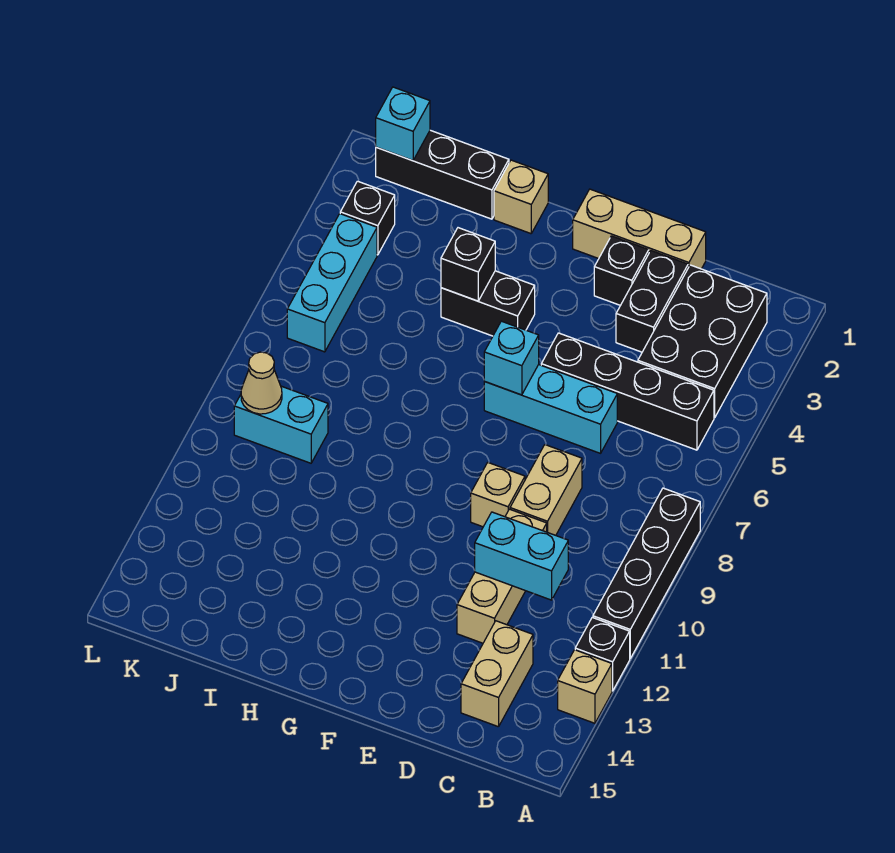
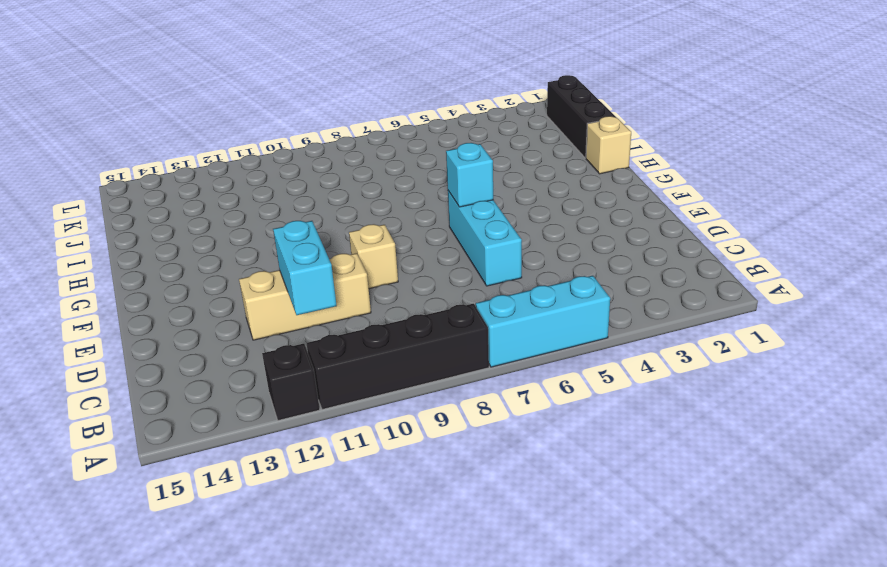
cyan 1x3 brick [476,275,610,367] -> cyan 1x3 brick moved to [287,214,377,352]
none -> tan 1x1 brick [558,650,612,723]
none -> black 2x3 brick [638,265,767,418]
none -> black 1x4 brick [541,333,714,450]

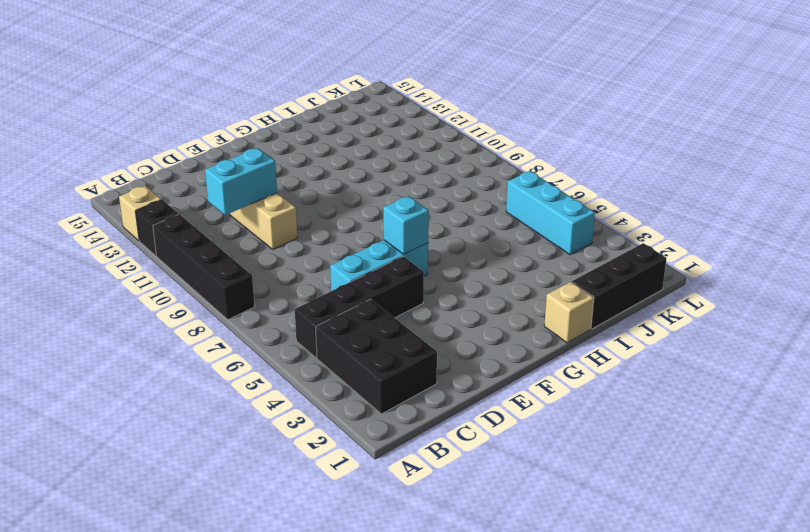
none -> tan 1x2 brick [461,621,533,727]
none -> tan 1x3 brick [573,189,706,269]
none -> black 1x2 brick [616,251,688,352]

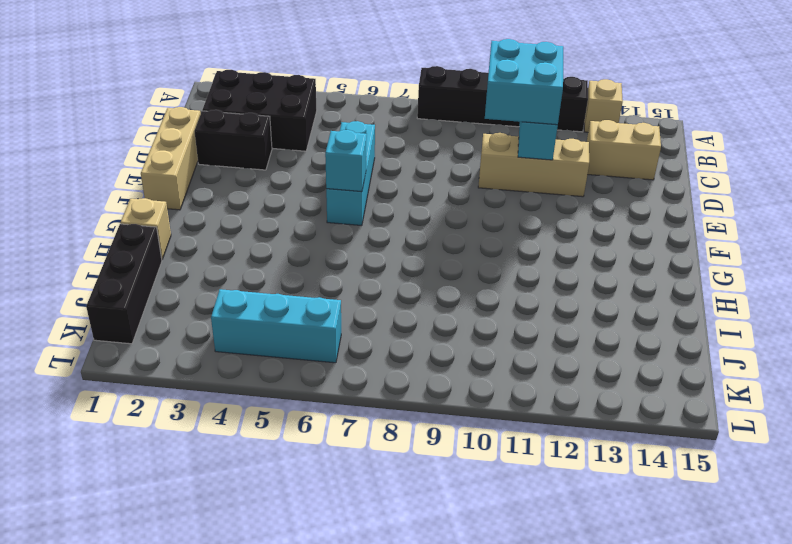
cyan 2x2 brick [485,39,563,125] -> none
none -> black 1x4 brick [541,333,714,450]
none -> tan 1x2 brick [510,445,582,535]
none -> black 1x1 brick [594,236,649,305]

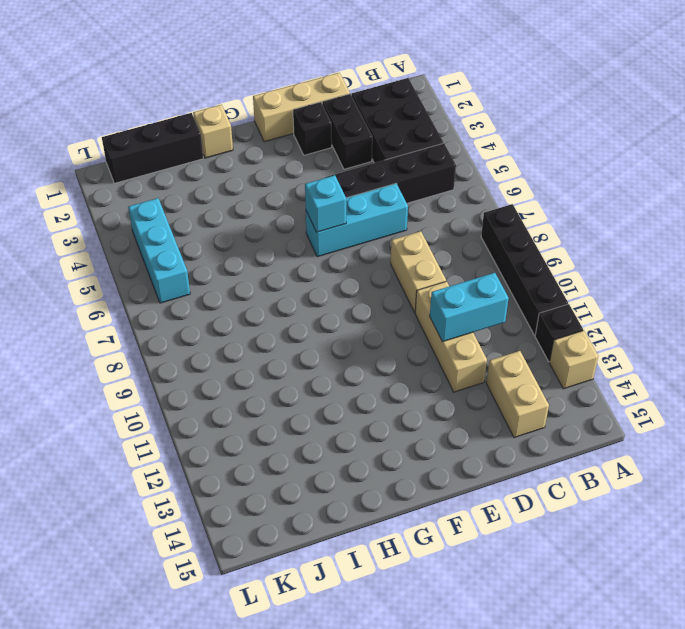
none -> tan 1x1 brick [471,462,525,527]
none -> black 1x2 brick [441,271,535,336]
none -> cyan 1x2 brick [234,386,328,463]

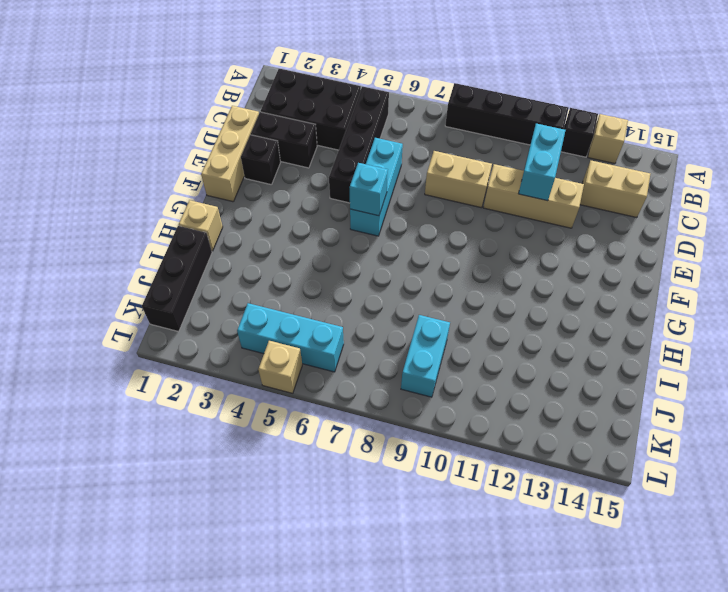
tan 1x1 brick [258,341,302,393] -> tan 1x1 brick moved to [471,462,525,527]
none -> black 1x2 brick [441,271,535,336]
none -> black 1x1 brick [340,181,395,255]
none -> black 1x1 brick [441,228,495,301]

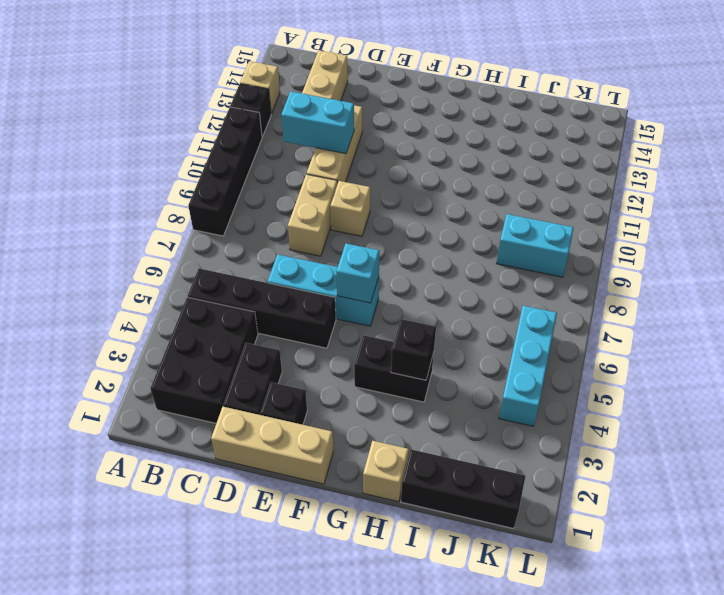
none -> black 1x1 brick [340,181,395,255]
none -> cyan 1x1 brick [376,87,430,161]
none -> tan 1x1 cone [241,352,282,414]

